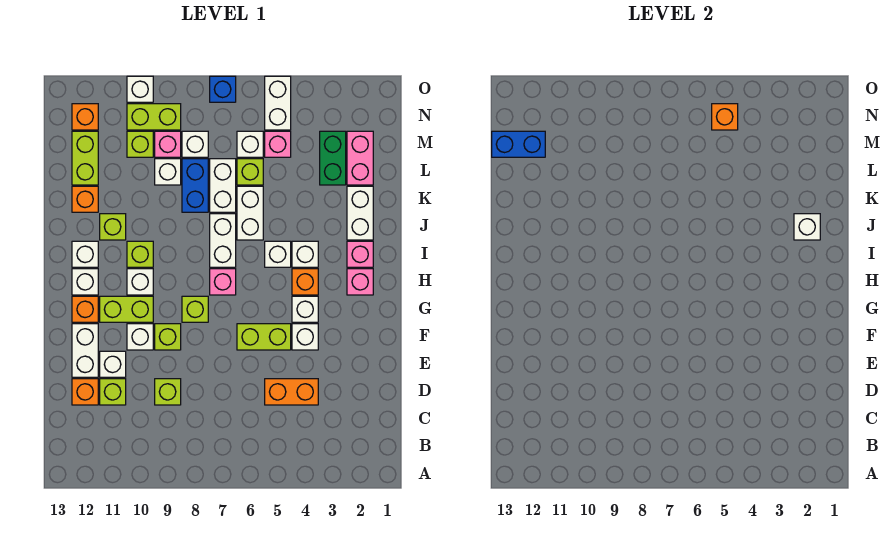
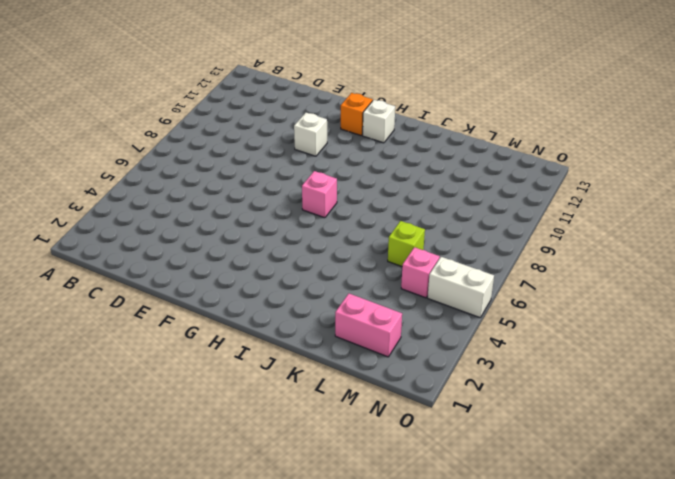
none -> orange 1x2 brick [265,379,318,405]
none -> lime 1x1 brick [155,379,181,405]
none -> lime 1x1 brick [100,379,126,405]
none -> orange 1x1 brick [72,379,98,405]

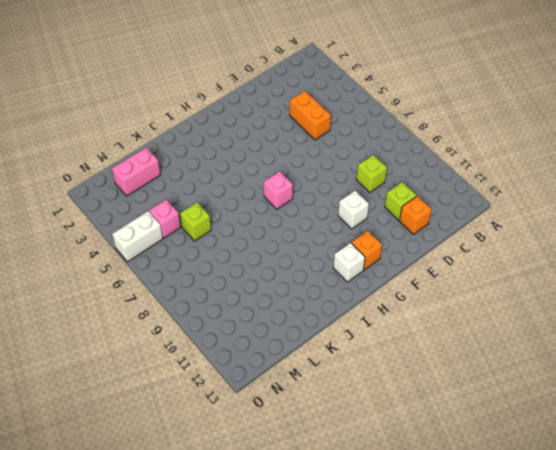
none -> white 1x1 brick [100,351,126,377]
none -> white 1x2 brick [72,324,98,377]
none -> white 1x1 brick [292,324,318,350]
none -> lime 1x2 brick [237,324,291,350]

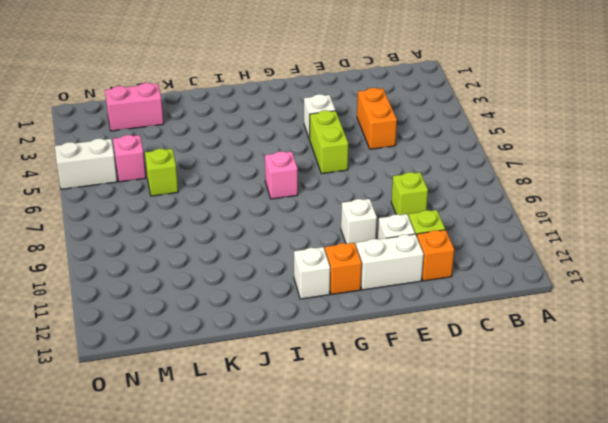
none -> lime 1x1 brick [155,324,181,350]
none -> white 1x1 brick [292,296,318,322]
none -> lime 1x1 brick [182,296,208,322]
none -> lime 1x2 brick [100,296,153,322]

